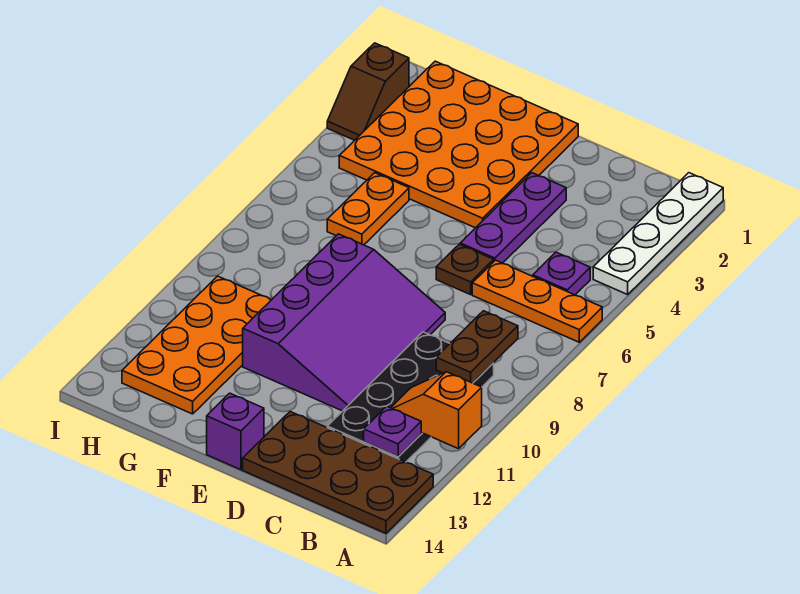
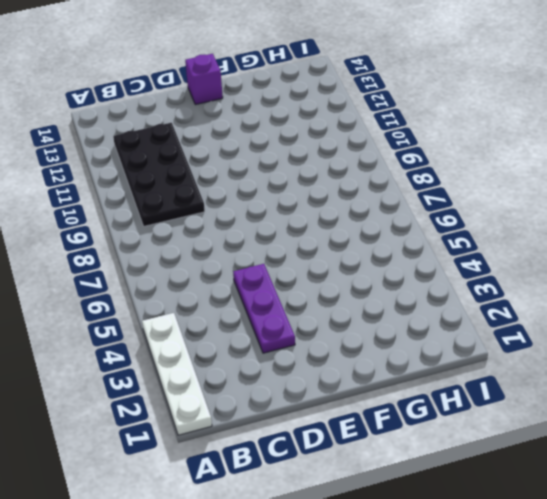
none -> orange 1x3 plate [472,260,602,342]
none -> brown 2x4 plate [243,412,433,533]
none -> purple 1x1 plate [533,252,590,295]

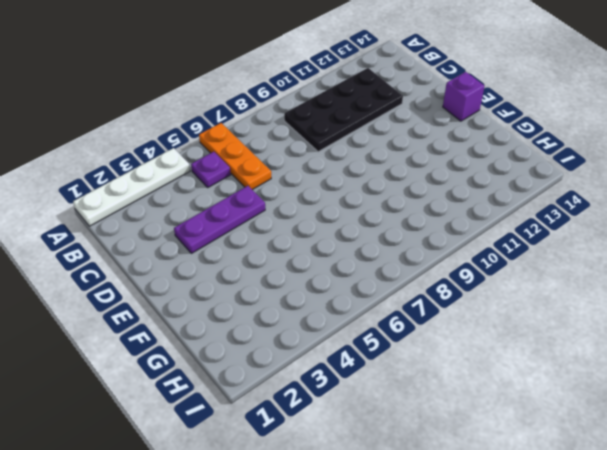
none -> brown 2x4 plate [243,412,433,533]
none -> brown 1x1 plate [436,244,494,295]
none -> purple 3x4 slope [243,234,445,411]

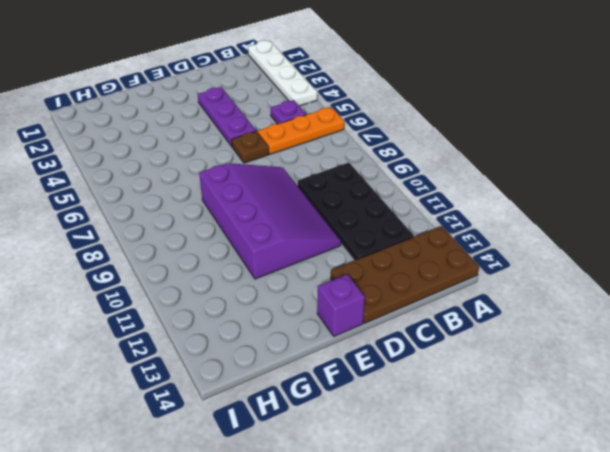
none -> orange 4x4 plate [339,61,578,228]
none -> orange 1x2 plate [327,173,409,245]
none -> orange 2x4 plate [122,276,271,414]

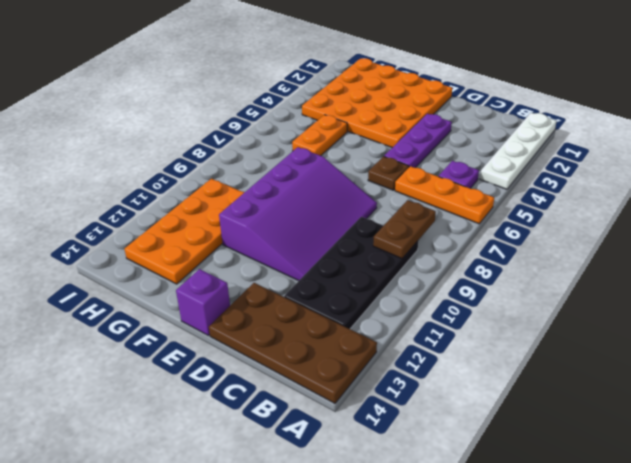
none -> brown 1x2 slope [327,43,409,140]
none -> orange 1x2 slope [391,372,482,449]
none -> purple 1x1 plate [364,406,421,457]

